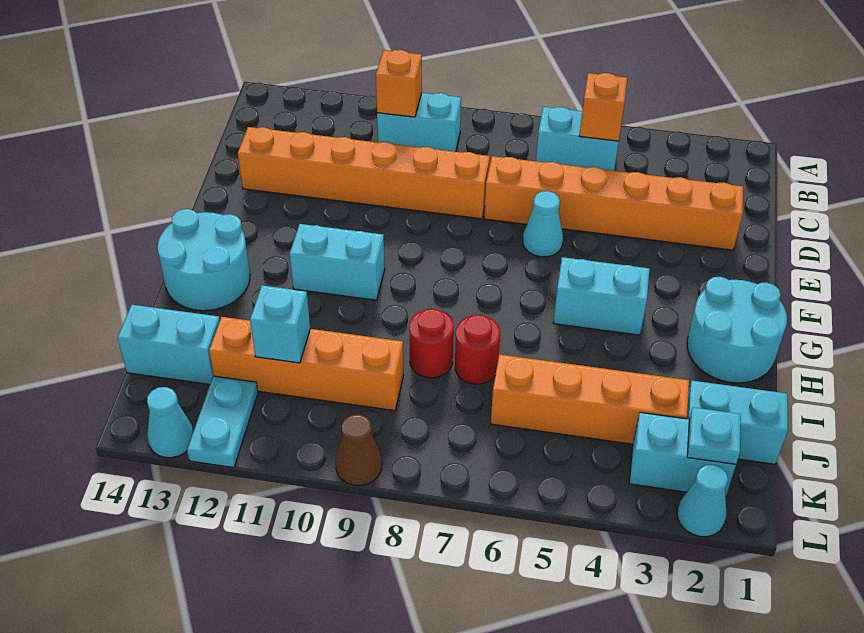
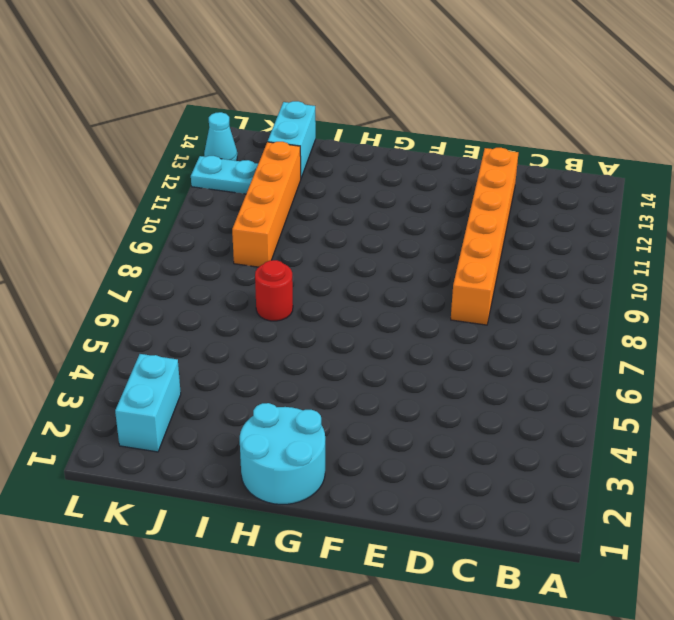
none -> cyan 1x2 brick [536,107,619,171]
none -> cyan 1x2 brick [377,93,461,152]
none -> orange 1x6 brick [484,156,743,250]

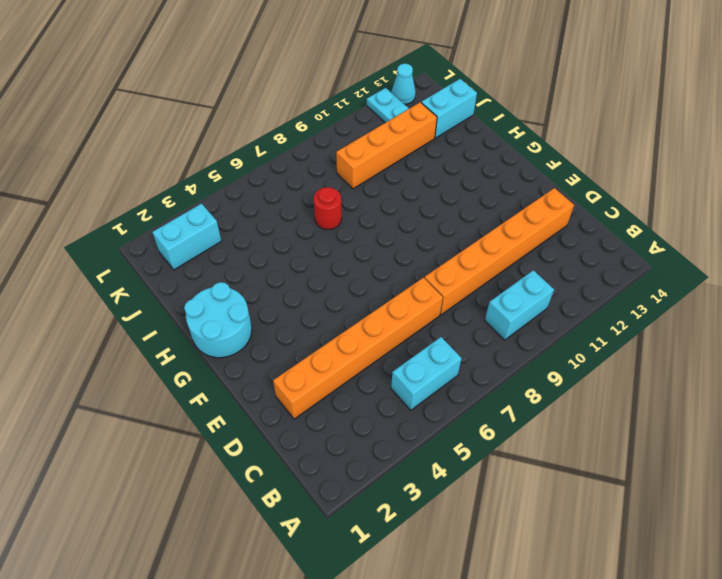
none -> cyan 1x1 cone [523,191,563,257]
none -> cyan 1x2 brick [553,257,650,335]
none -> cyan 1x2 brick [290,224,385,300]

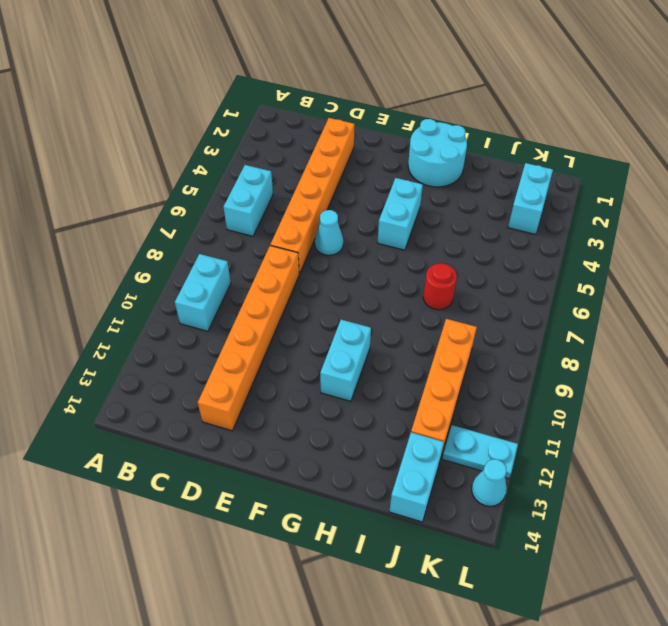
none -> cyan 2x2 round brick [158,209,250,311]
none -> red 1x1 round brick [409,309,454,378]
none -> cyan 1x2 brick [687,381,788,464]

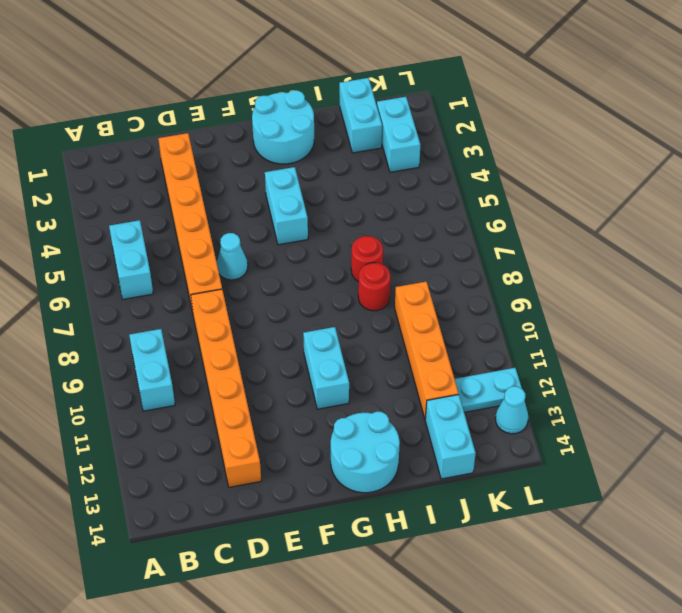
none -> orange 1x4 brick [491,354,689,444]
none -> cyan 1x1 cone [677,465,728,537]
none -> brown 1x1 cone [336,414,382,486]

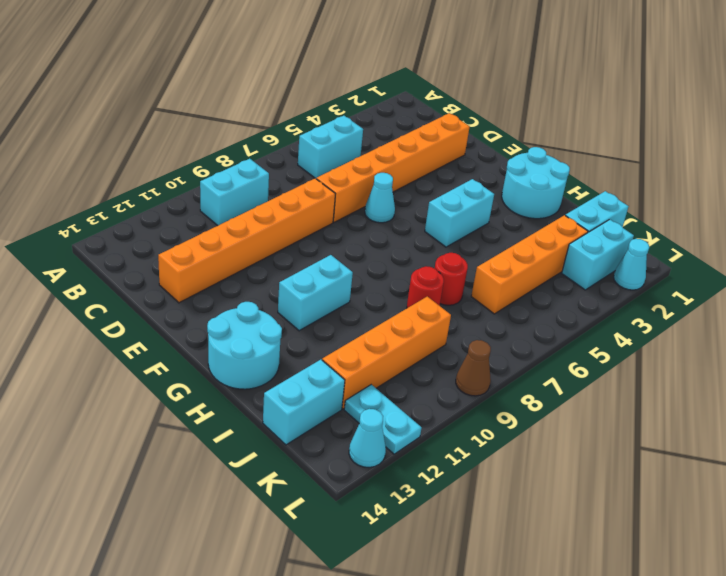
none -> orange 1x1 brick [580,73,627,141]
none -> orange 1x1 brick [376,50,422,117]
none -> cyan 1x1 brick [250,285,310,363]

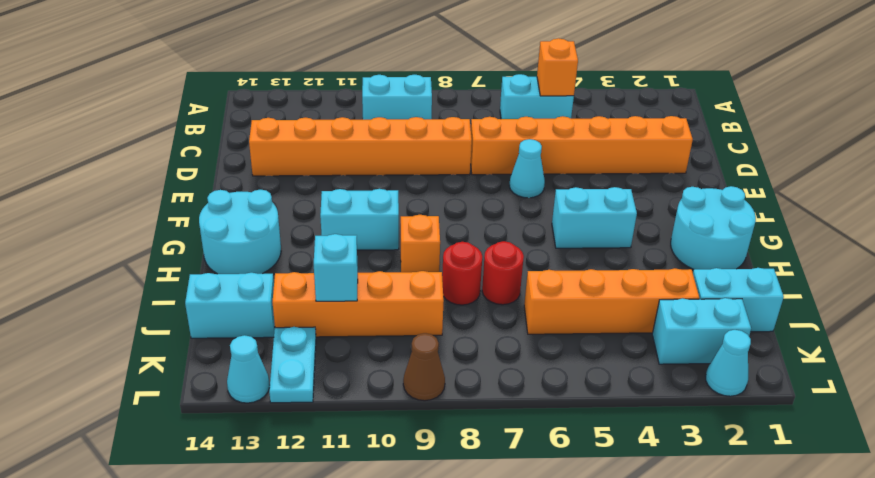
orange 1x1 brick [401,215,440,272] -> orange 1x1 brick moved to [376,50,422,117]
none -> cyan 1x1 plate [687,407,741,464]

